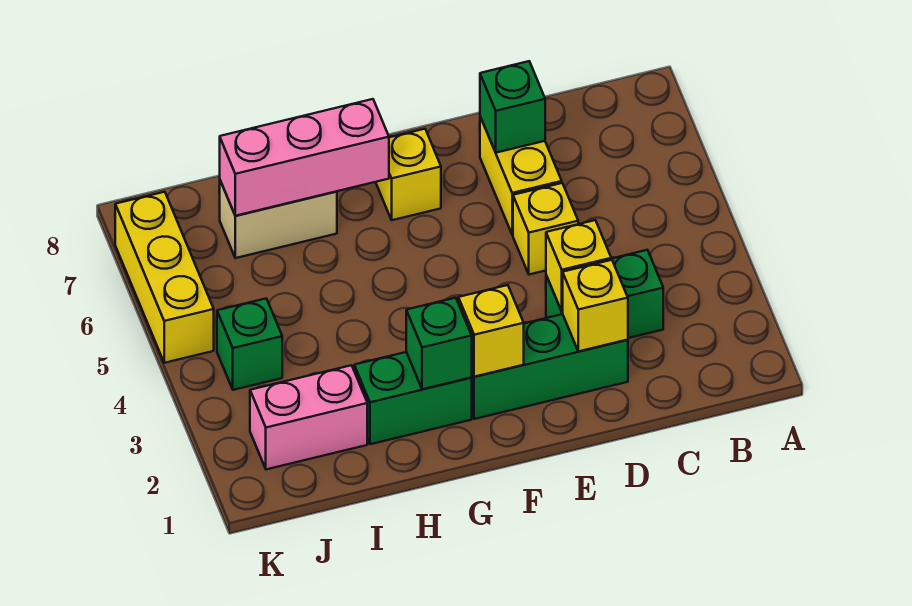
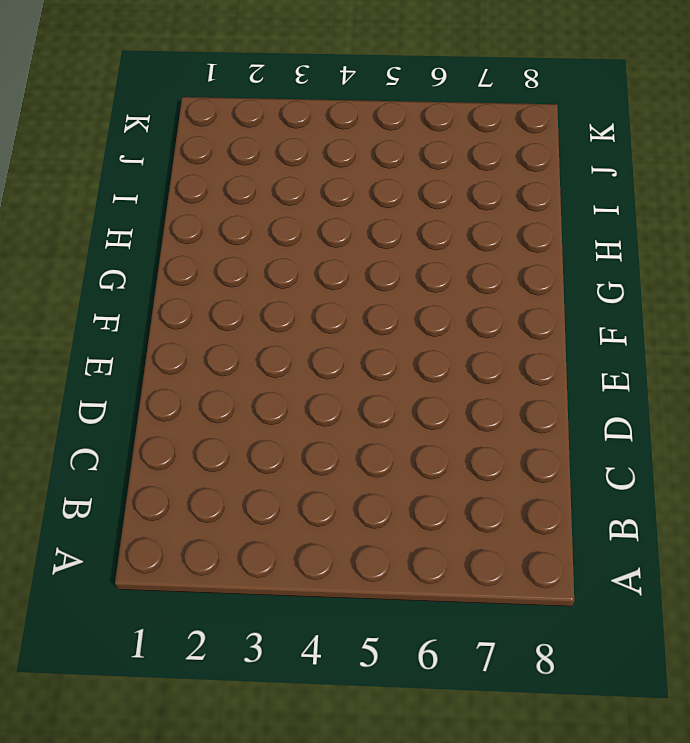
none -> green 1x2 brick [546,250,663,338]
none -> green 1x3 brick [472,314,628,419]
none -> yellow 1x1 brick [513,183,578,274]

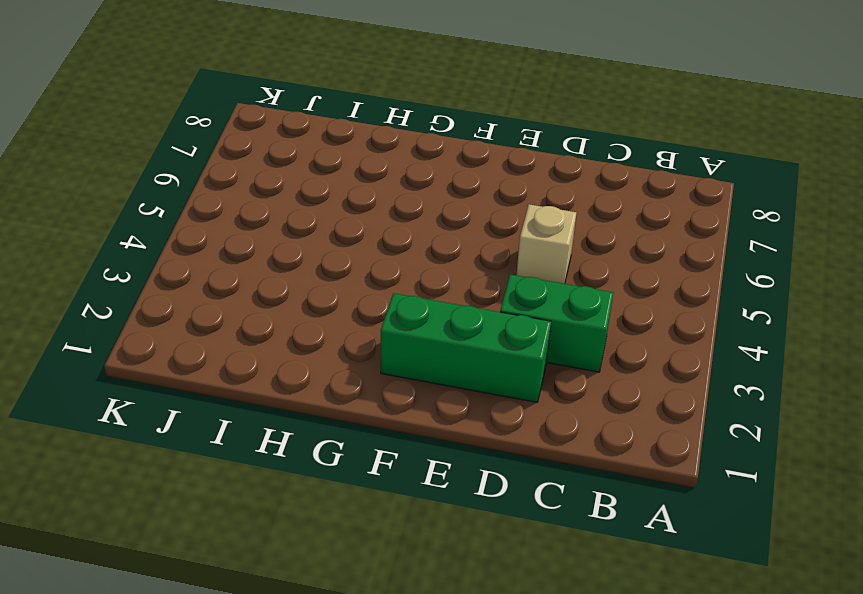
tan 1x1 brick [517,204,576,284] -> yellow 1x1 brick [513,183,578,274]
none -> yellow 1x2 brick [480,117,562,235]
none -> yellow 1x1 brick [376,129,441,220]
none -> green 1x2 brick [354,352,472,444]

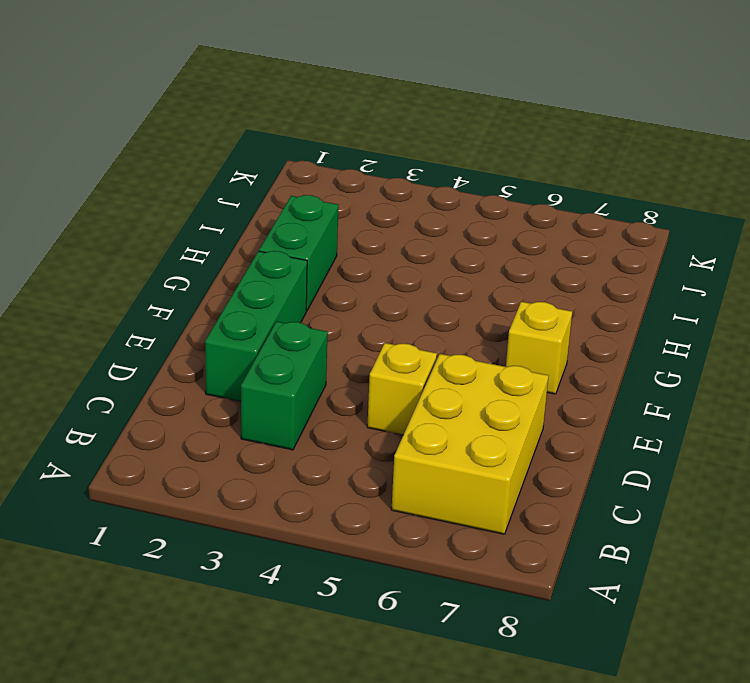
yellow 2x3 brick [392,354,549,534] -> yellow 1x2 brick [480,117,562,235]
none -> tan 1x2 brick [220,181,337,258]
none -> pink 1x2 brick [250,365,367,469]
none -> green 1x1 brick [217,298,282,390]

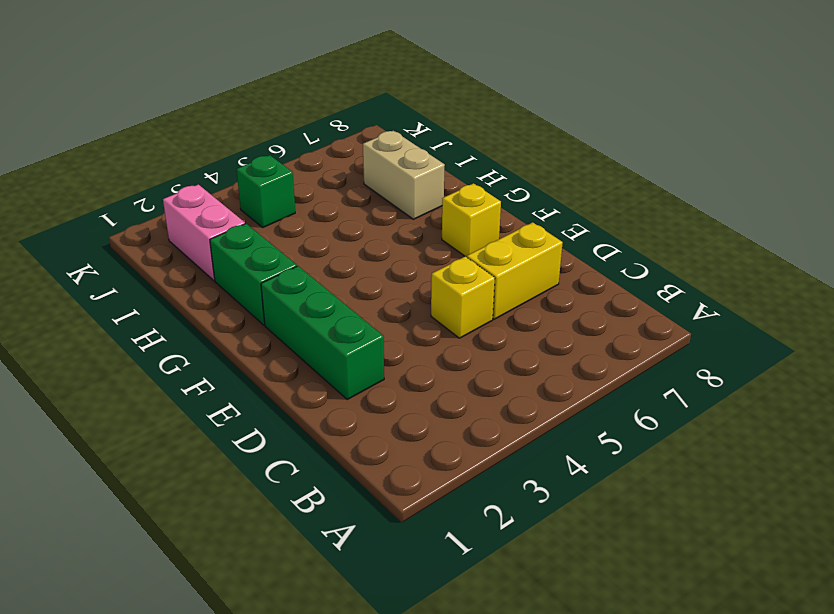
none -> green 1x2 brick [546,250,663,338]
none -> yellow 1x3 brick [115,192,214,363]
none -> yellow 1x1 brick [563,260,628,351]

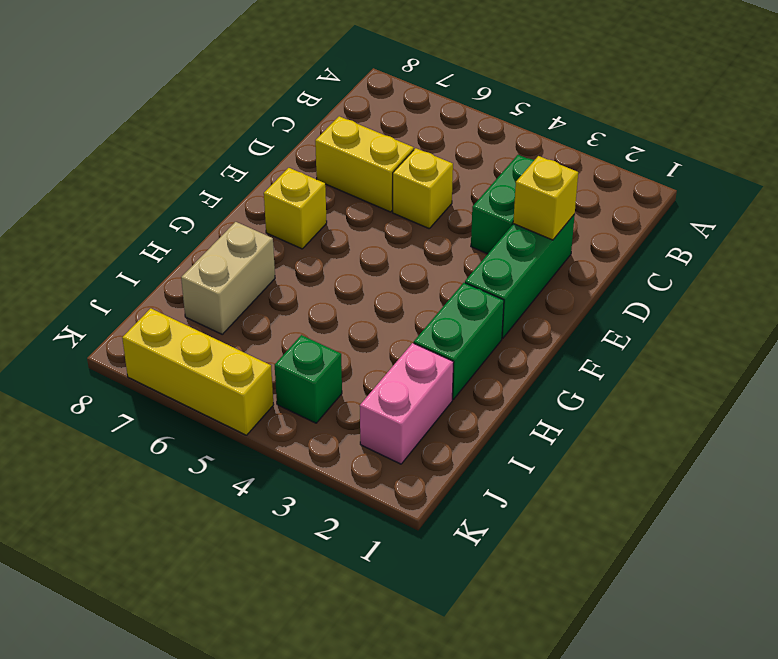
none -> yellow 1x1 brick [546,220,611,312]
none -> green 1x1 brick [480,61,545,153]
none -> yellow 1x1 brick [458,285,524,377]

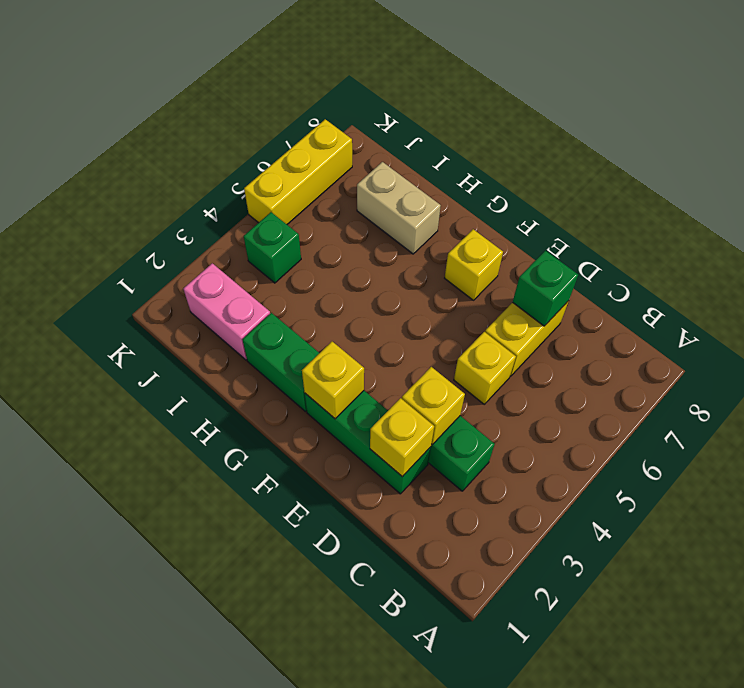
none -> green 1x1 brick [406,298,472,389]
none -> pink 1x3 brick [220,99,389,216]

